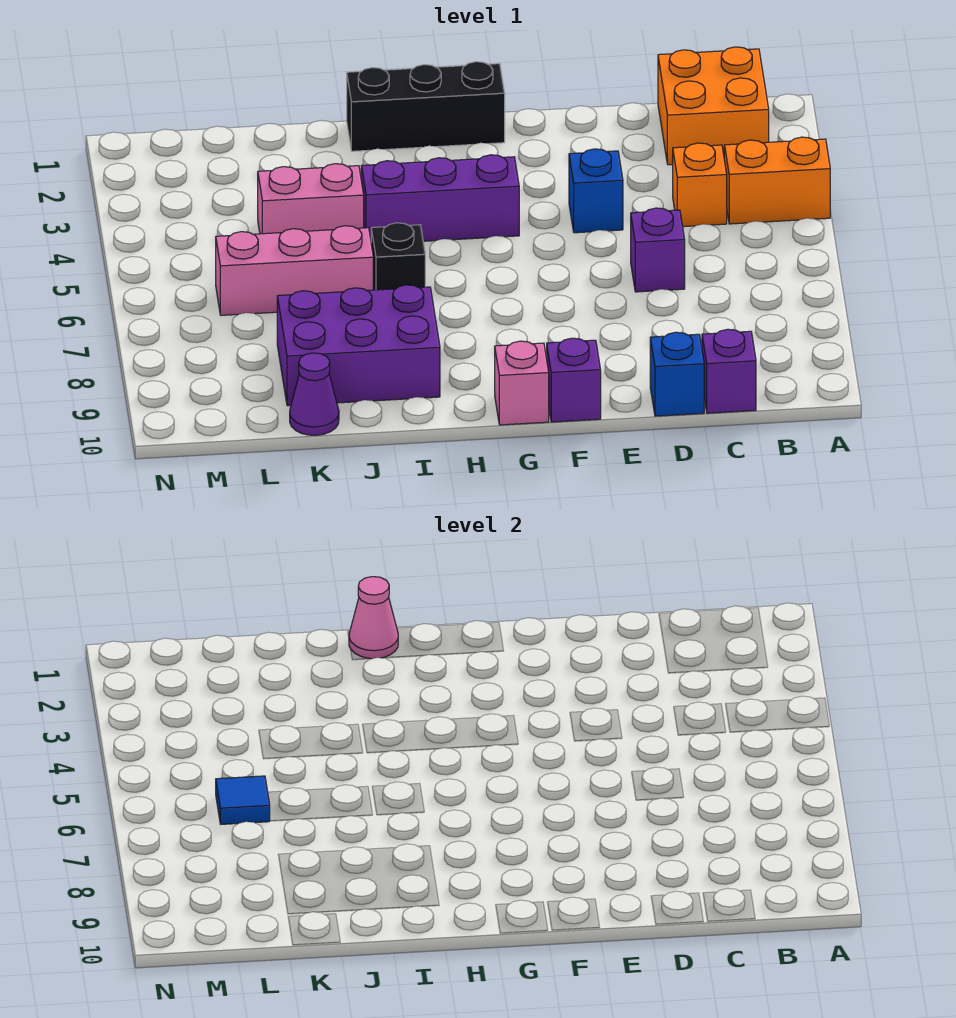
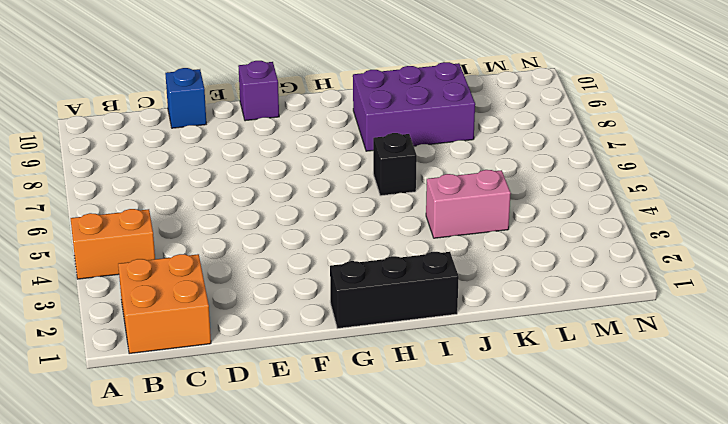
none -> orange 1x1 brick [673,143,727,227]
none -> purple 1x1 brick [702,329,756,413]
none -> purple 1x1 brick [631,208,685,292]

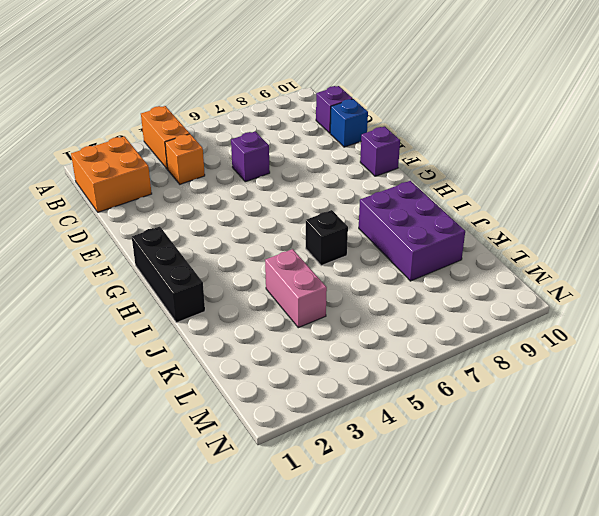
none -> blue 1x1 brick [569,149,623,233]
none -> purple 1x3 brick [361,155,519,241]
none -> pink 1x1 brick [495,341,549,425]

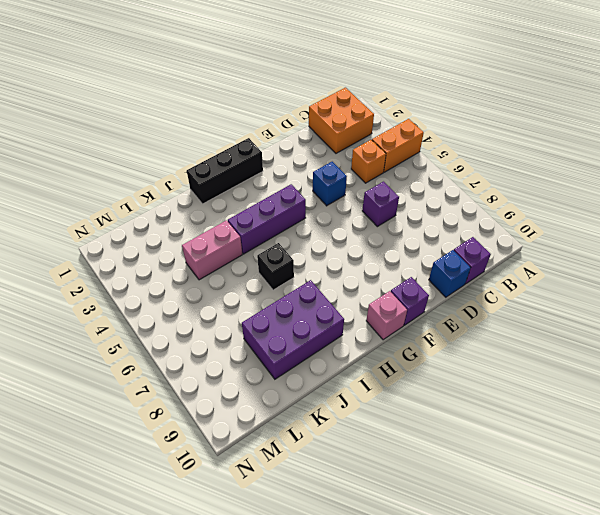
none -> pink 1x3 brick [216,226,373,315]
none -> purple 1x1 cone [290,353,339,435]
none -> pink 1x1 cone [349,577,398,659]

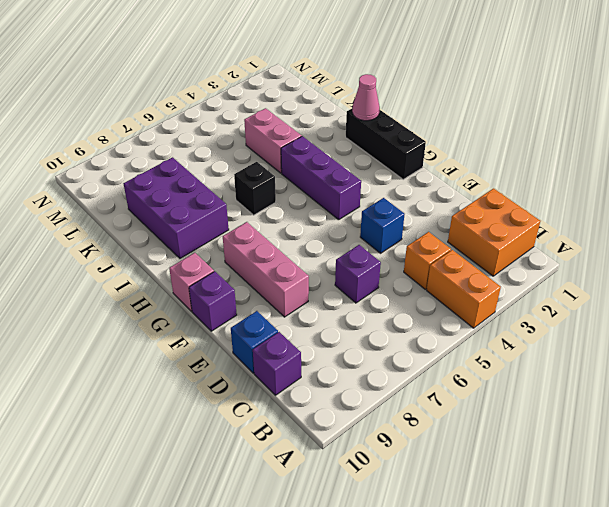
pink 1x3 brick [223,222,309,317] -> pink 1x3 brick moved to [216,226,373,315]
none -> purple 1x1 cone [290,353,339,435]
none -> blue 1x1 tile [216,776,270,824]

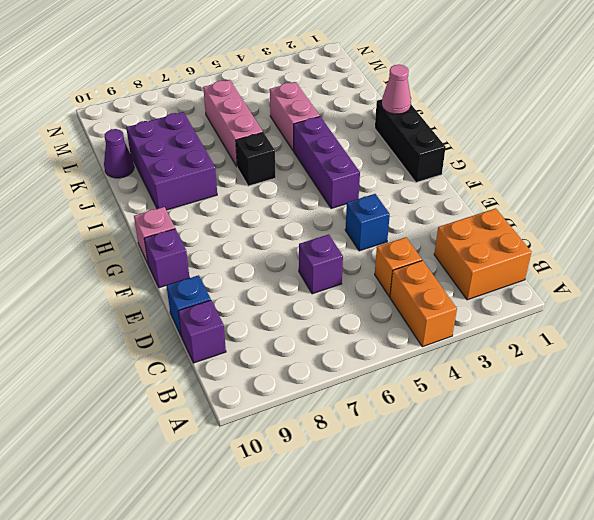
none -> blue 1x1 tile [216,776,270,824]

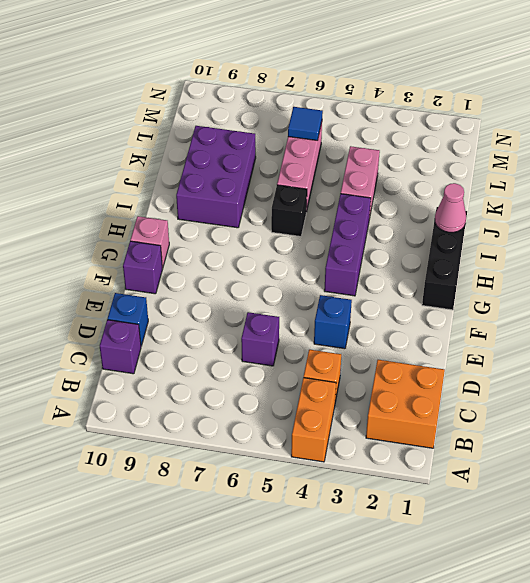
none -> purple 1x1 cone [290,353,339,435]

